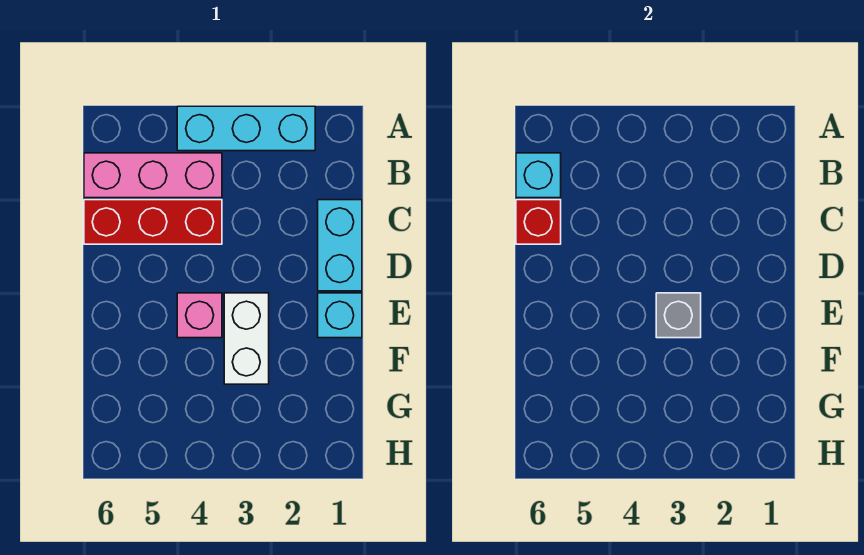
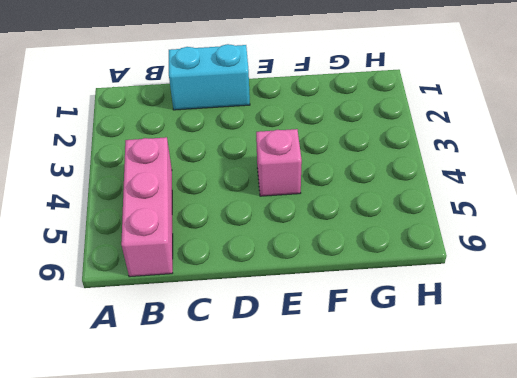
none -> cyan 1x3 brick [177,106,315,151]
none -> red 1x3 brick [84,200,222,244]

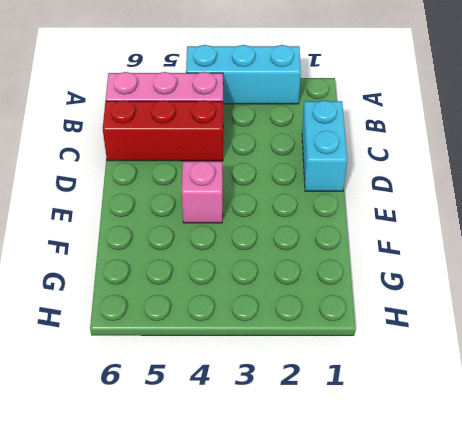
none -> cyan 1x1 brick [318,293,362,338]
none -> white 1x2 brick [224,293,269,384]

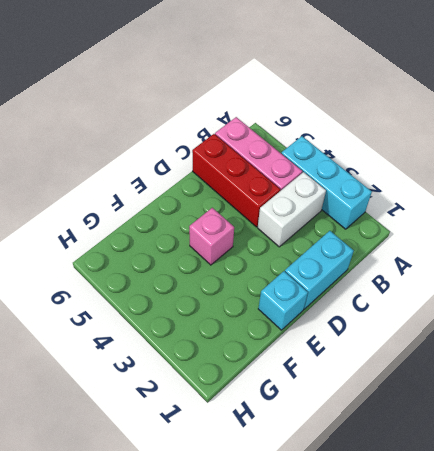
white 1x2 brick [258,172,326,247] -> white 1x2 brick moved to [224,293,269,384]
none -> cyan 1x1 brick [516,153,561,198]
none -> red 1x1 brick [516,200,561,244]

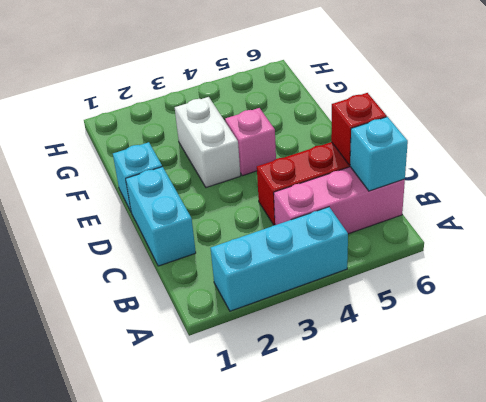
none -> grey 1x1 brick [656,293,701,338]

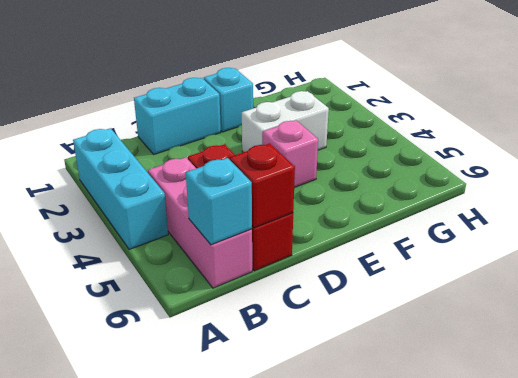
none -> grey 1x1 brick [656,293,701,338]

